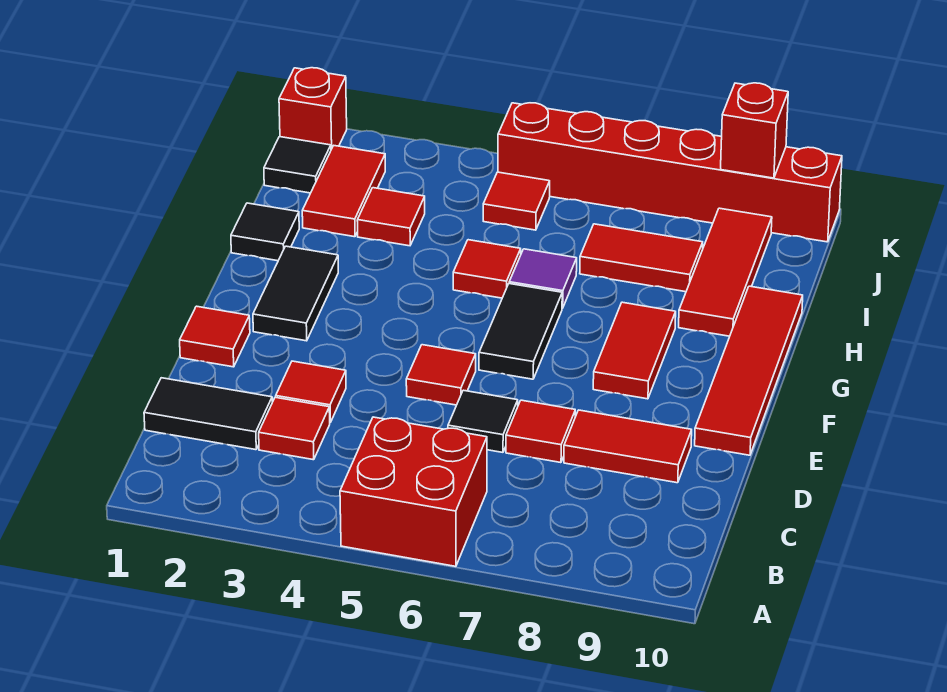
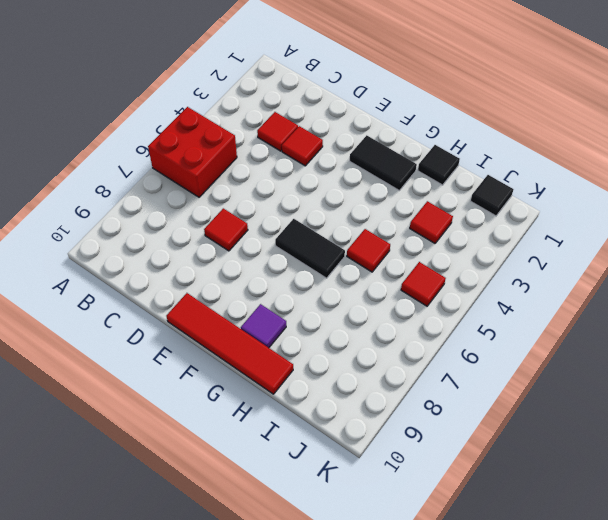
purple 1x1 tile [241,304,286,348] -> purple 1x1 tile moved to [509,249,577,308]
none -> black 1x2 tile [144,378,272,450]
none -> black 1x1 tile [448,390,518,452]
none -> red 1x2 tile [564,410,692,483]

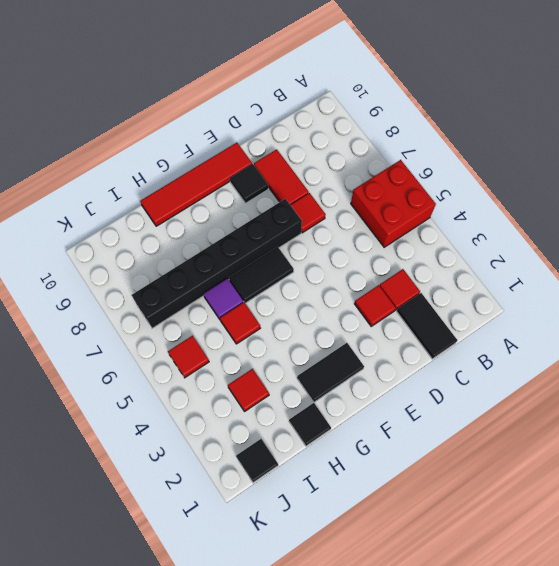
black 1x6 brick [132,199,302,328] -> red 1x2 tile [580,224,703,292]
black 1x1 tile [230,164,268,203] -> black 1x1 tile moved to [448,390,518,452]
none -> red 1x1 tile [180,306,250,367]
none -> red 1x1 tile [406,345,476,405]
none -> red 1x2 tile [593,302,676,399]

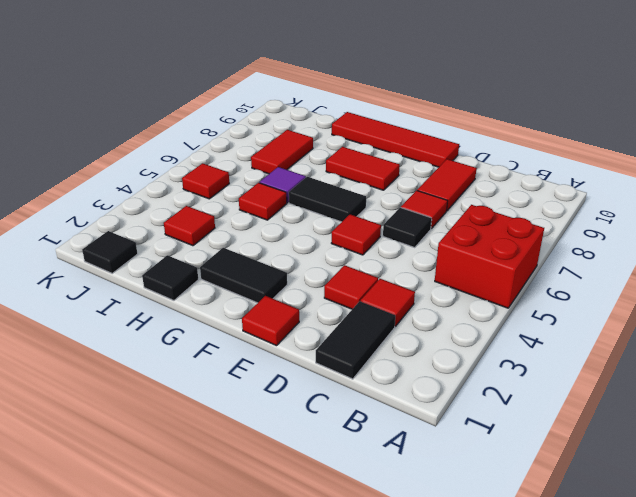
none -> red 1x3 tile [679,208,772,336]
none -> red 1x2 tile [302,146,385,237]
none -> red 1x1 brick [279,68,347,149]

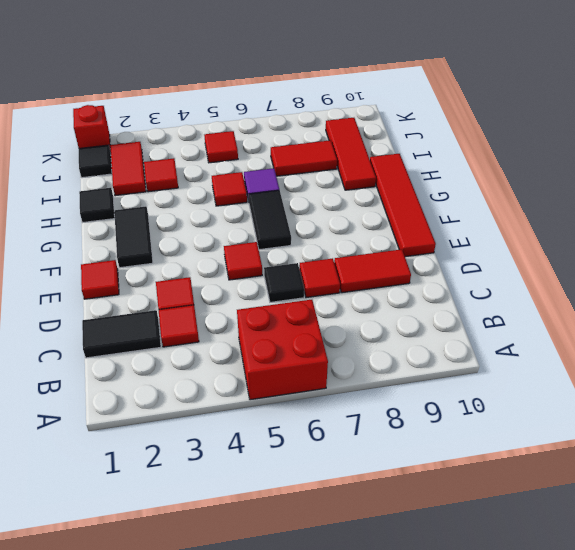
none -> red 1x2 tile [593,302,676,399]
none -> red 1x6 brick [498,103,842,242]
none -> red 1x1 brick [721,83,788,178]

